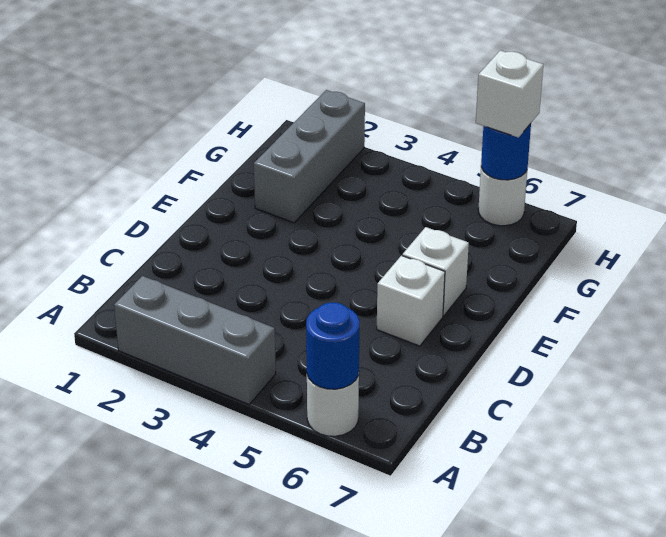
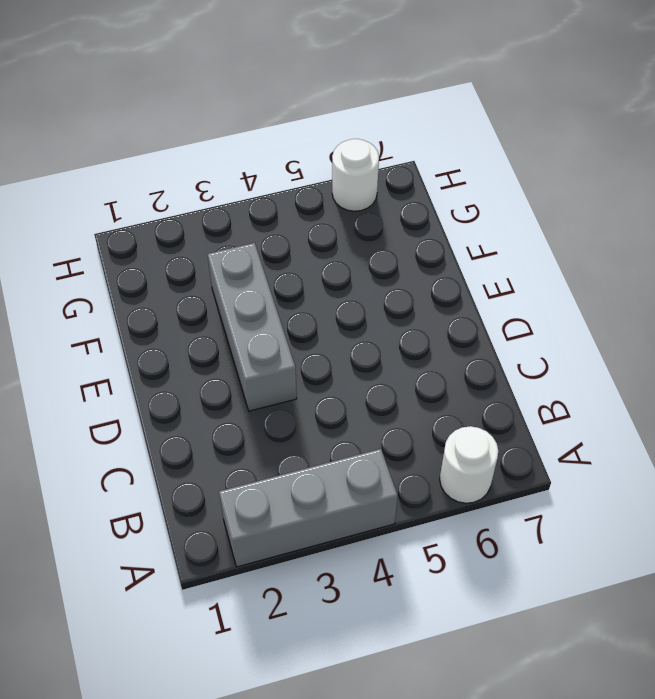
grey 1x3 brick [207,243,297,411] -> grey 1x3 brick moved to [254,90,365,223]
none -> white 1x1 brick [377,255,445,346]
none -> white 1x1 brick [402,227,469,316]

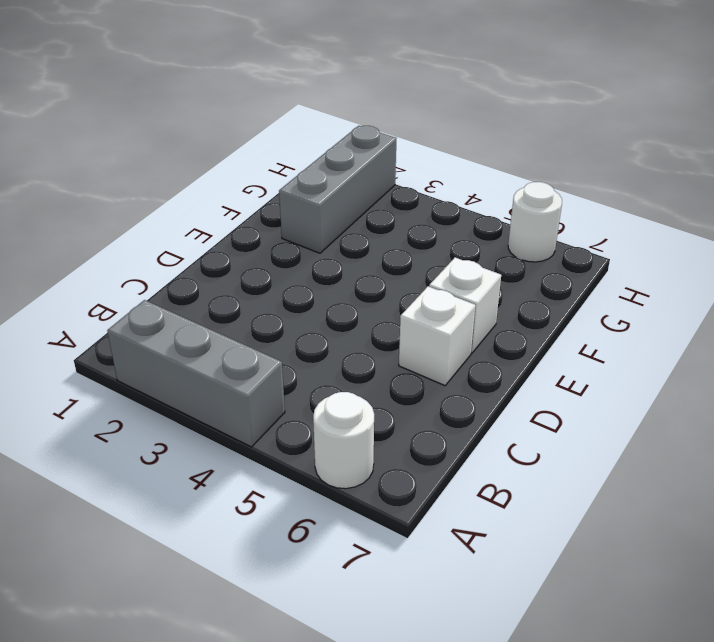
none -> blue 1x1 round brick [306,303,360,389]
none -> blue 1x1 round brick [481,124,531,180]

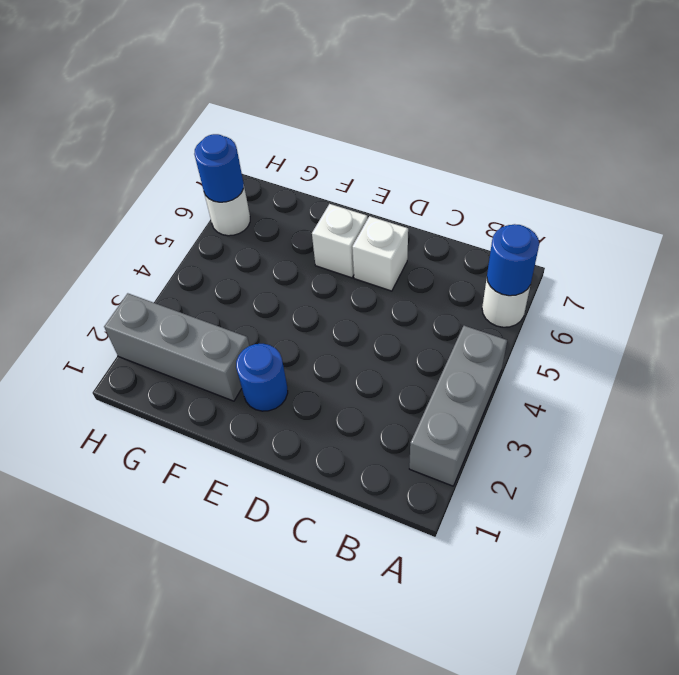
blue 1x1 round brick [236,344,288,411] -> none
none -> white 1x1 brick [476,50,543,138]

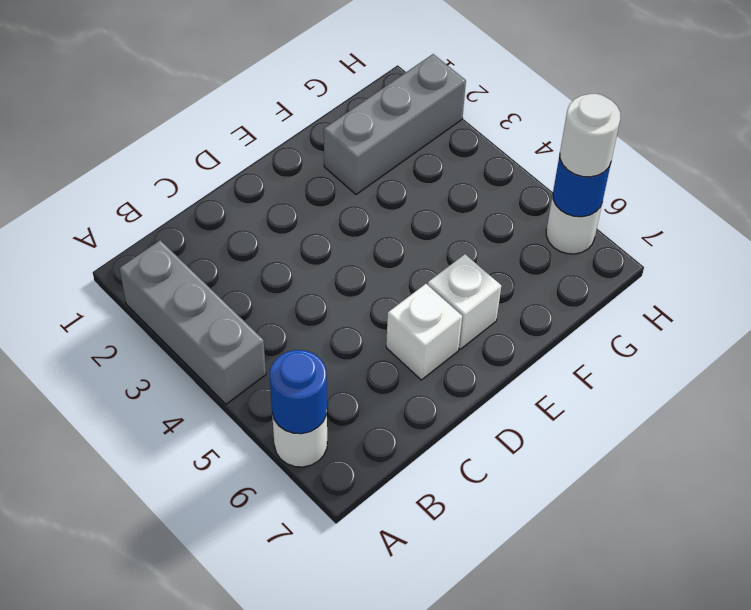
white 1x1 round brick [560,94,621,177] -> white 1x1 brick [476,50,543,138]

